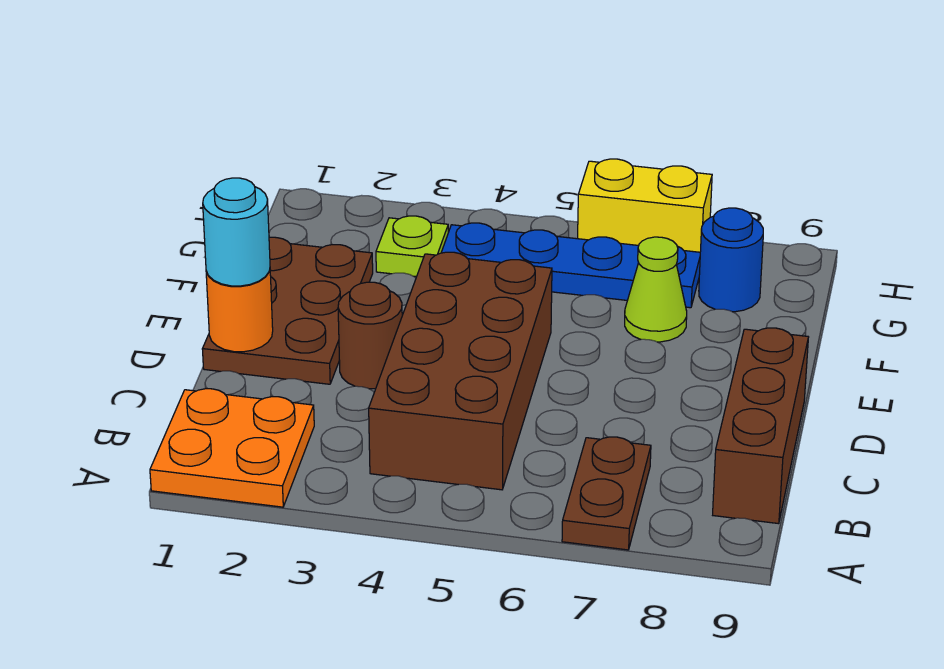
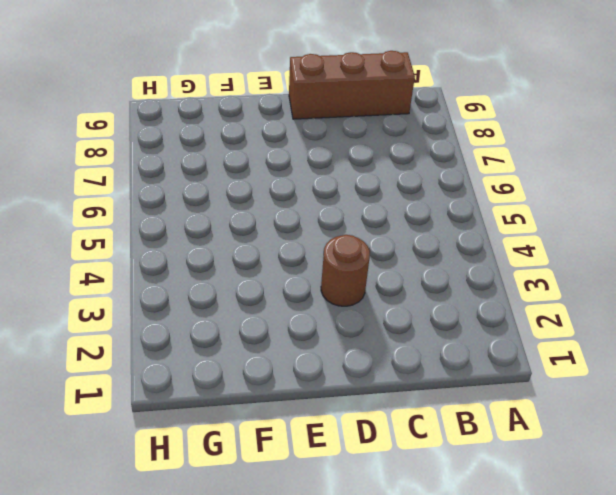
none -> orange 2x2 plate [150,389,314,507]
none -> brown 1x2 plate [562,437,651,550]
none -> brown 2x4 brick [369,252,552,490]

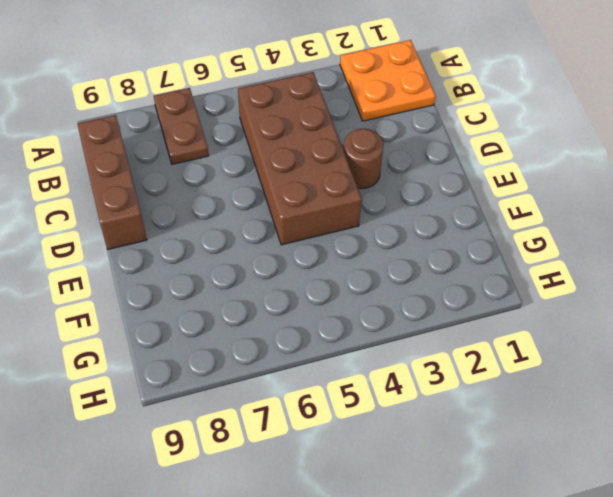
none -> brown 2x3 plate [202,237,373,384]
none -> lime 1x1 cone [625,237,687,342]
none -> lime 1x1 plate [376,216,448,277]

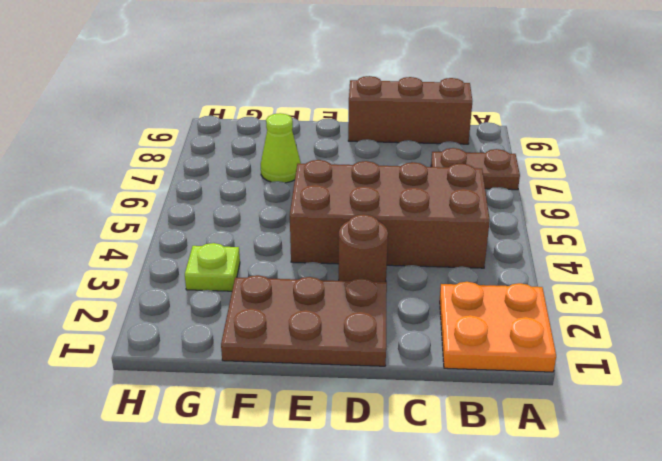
none -> blue 1x4 plate [441,223,700,308]
none -> blue 1x1 round brick [699,208,763,312]
none -> yellow 1x2 brick [578,159,712,252]

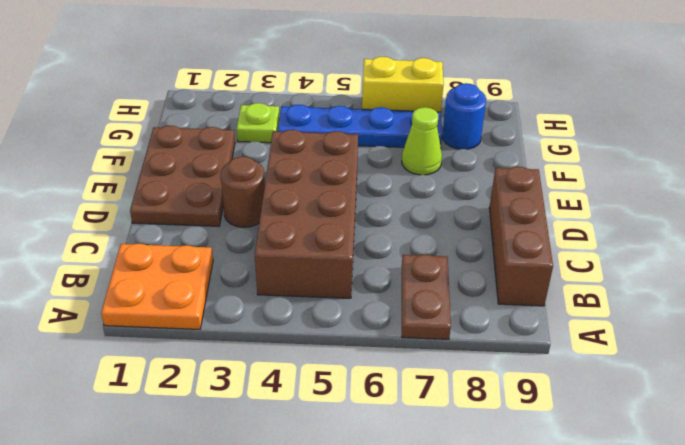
none -> orange 1x1 round brick [206,270,273,352]
none -> cyan 1x1 round brick [203,178,270,286]

